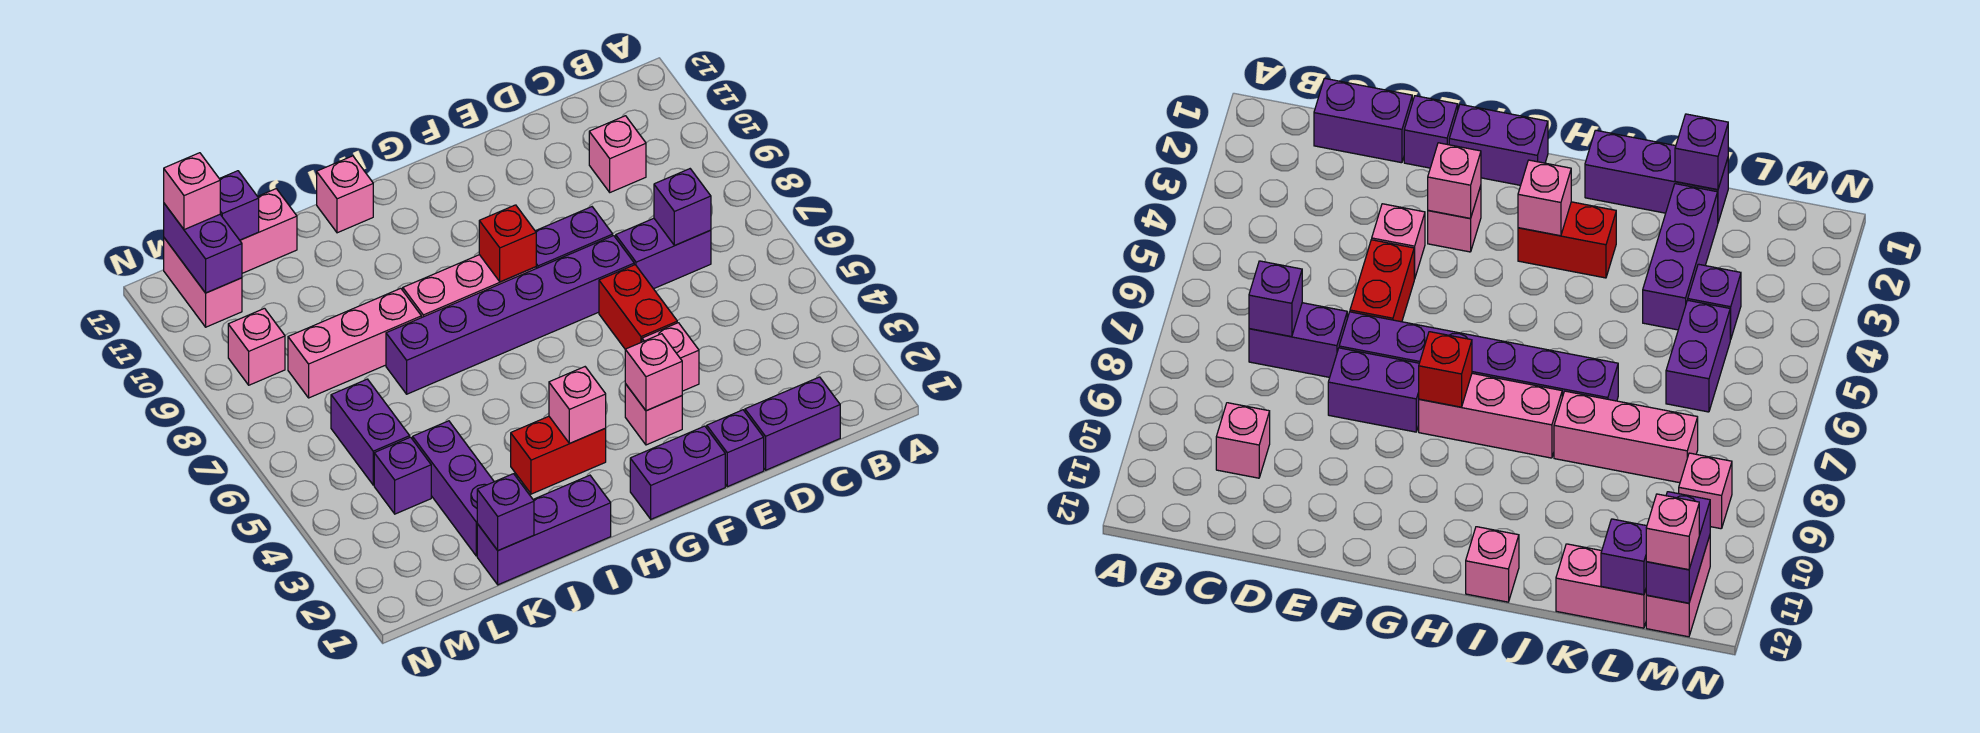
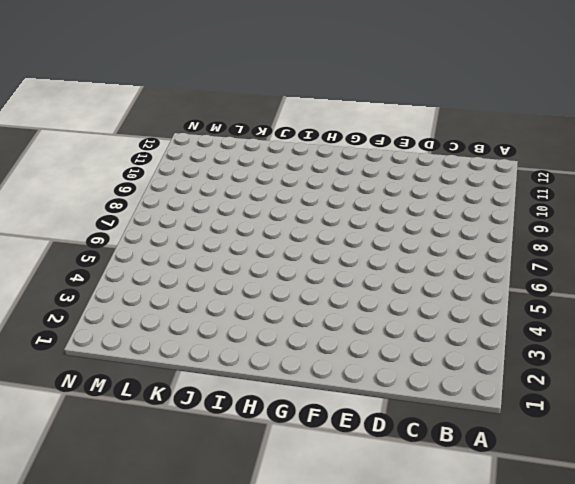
none -> purple 1x2 brick [745,377,840,470]
none -> purple 1x2 brick [616,218,711,289]
none -> pink 1x1 brick [589,116,646,192]

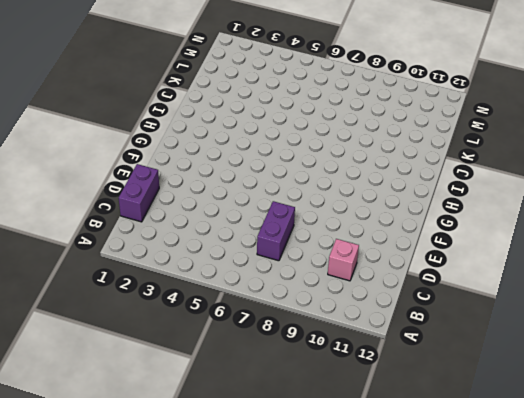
none -> purple 1x1 brick [707,410,764,487]
none -> pink 1x1 brick [642,323,699,391]
none -> red 1x2 brick [599,265,677,349]

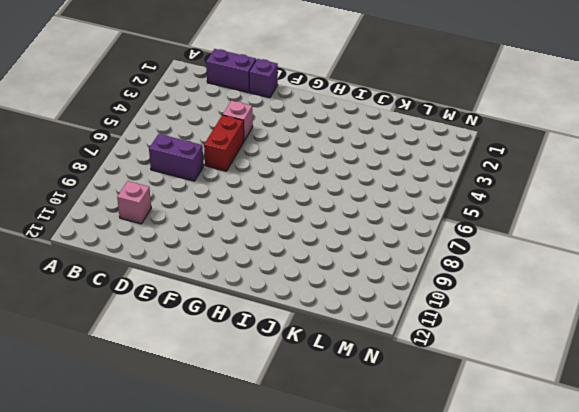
none -> purple 1x6 brick [386,236,634,394]
none -> purple 1x2 brick [536,207,613,268]
none -> purple 1x2 brick [630,426,725,519]

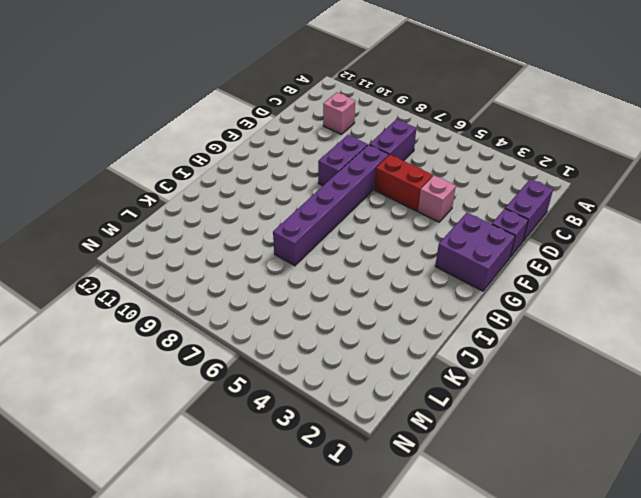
purple 2x2 brick [435,213,515,291] -> purple 1x2 brick [630,426,725,519]
none -> pink 1x1 brick [625,384,682,445]
none -> pink 1x3 brick [403,255,536,318]
none -> red 1x2 brick [511,416,606,494]

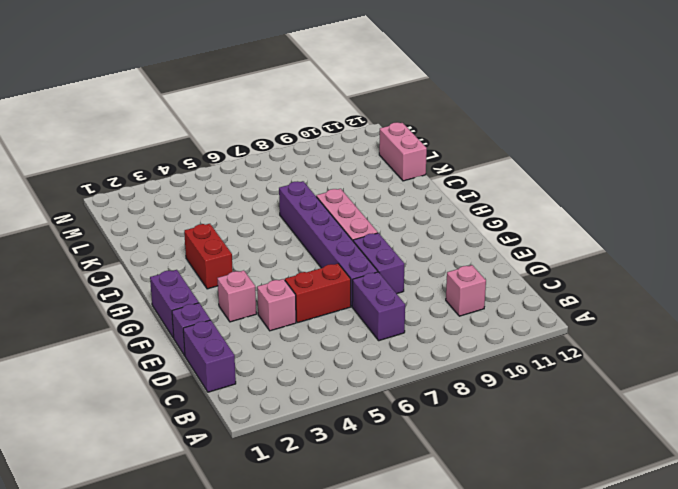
none -> purple 1x3 brick [477,475,611,585]
none -> pink 1x1 brick [317,156,373,233]
none -> pink 1x3 brick [288,288,421,398]

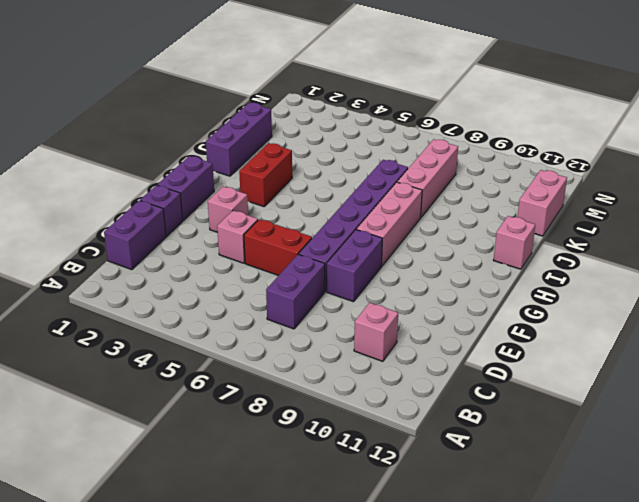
none -> purple 1x3 brick [413,421,494,556]
none -> purple 1x1 brick [374,437,431,514]
none -> purple 1x2 brick [331,379,410,485]

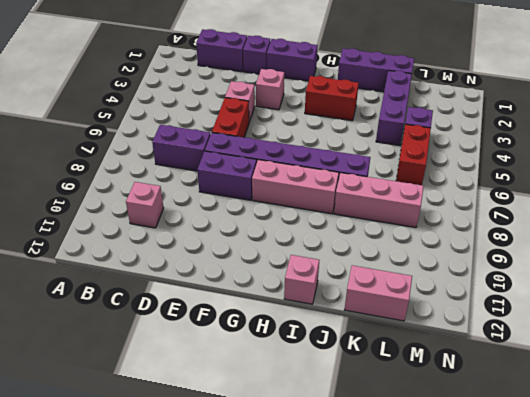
red 1x2 brick [396,124,431,185] -> purple 1x2 brick [331,379,410,485]
none -> pink 1x1 brick [228,308,285,385]
none -> pink 1x2 brick [164,238,242,327]
none -> purple 1x1 brick [654,169,711,245]

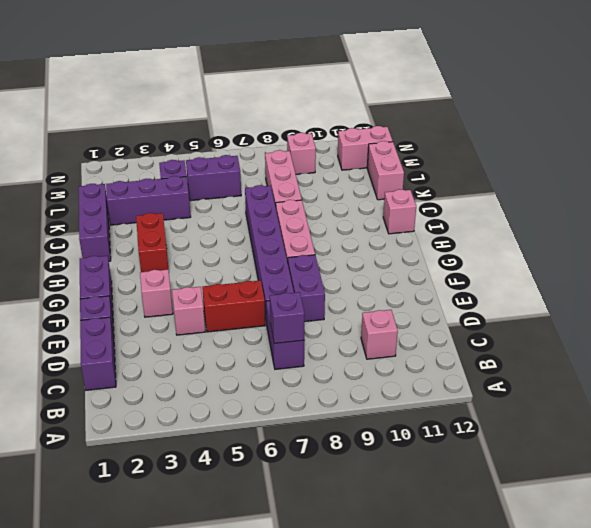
none -> pink 1x1 brick [625,334,682,411]
none -> red 1x1 brick [479,205,536,282]
none -> pink 1x1 brick [549,367,606,443]

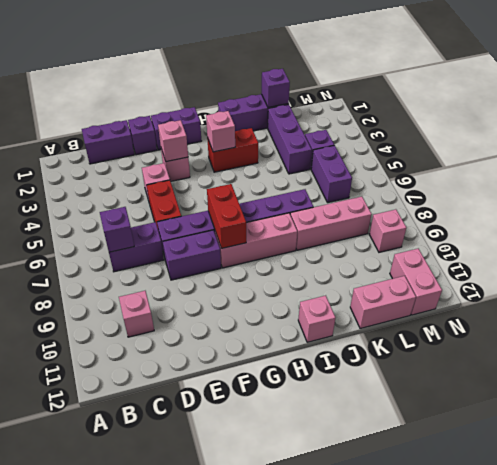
red 1x2 brick [207,184,246,248] -> red 1x1 brick [479,205,536,282]
none -> purple 1x1 brick [220,171,259,240]
none -> purple 1x2 brick [164,204,242,293]
none -> pink 1x1 brick [164,153,220,230]

